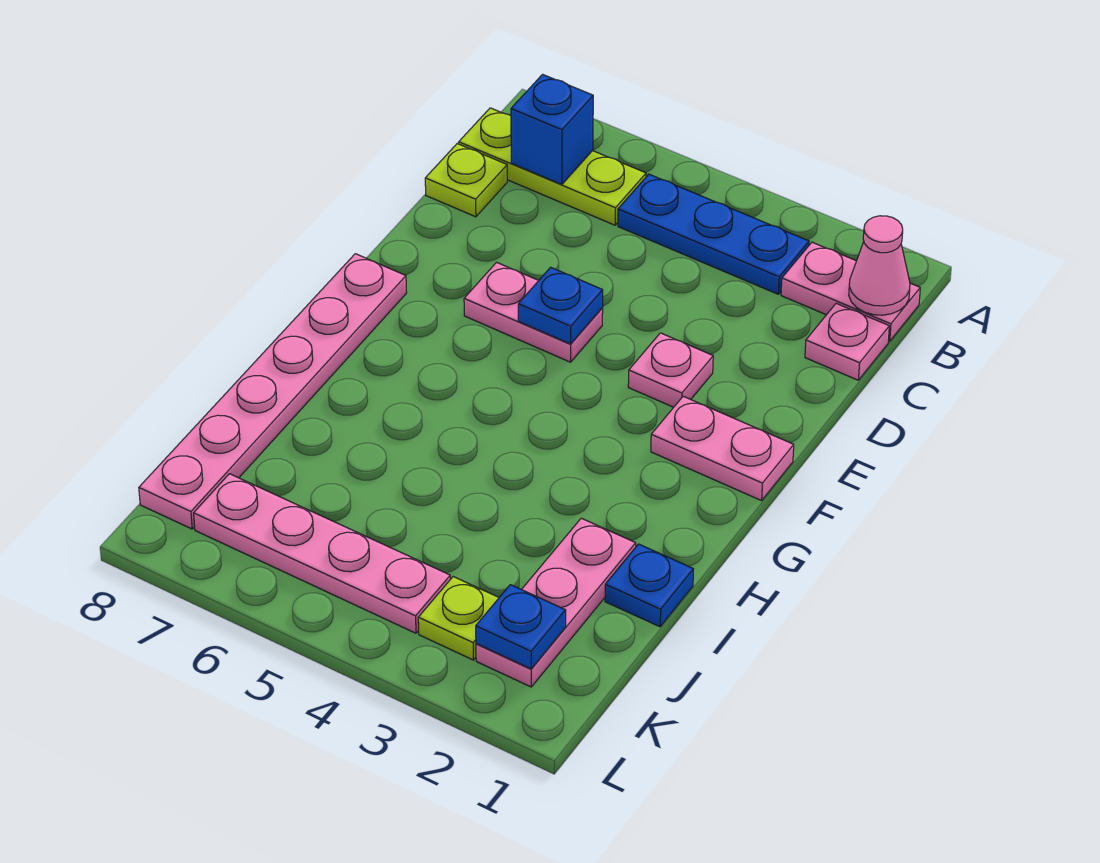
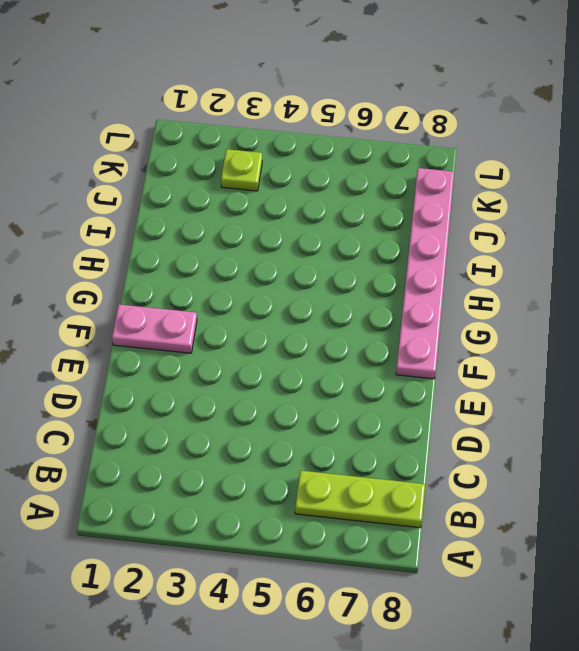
none -> pink 1x2 plate [781,242,920,341]
none -> blue 1x3 plate [618,174,809,294]
none -> pink 1x1 plate [805,303,889,380]

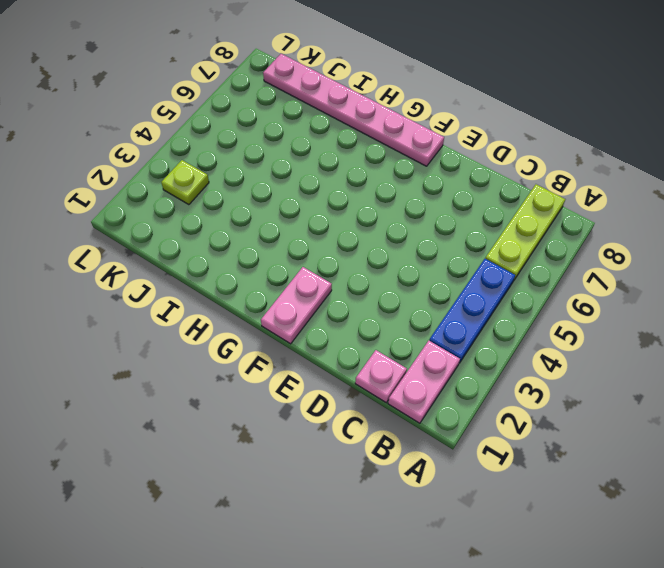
none -> lime 1x1 plate [425,144,507,217]
none -> pink 1x1 plate [628,333,713,407]
none -> pink 1x2 plate [464,262,603,362]

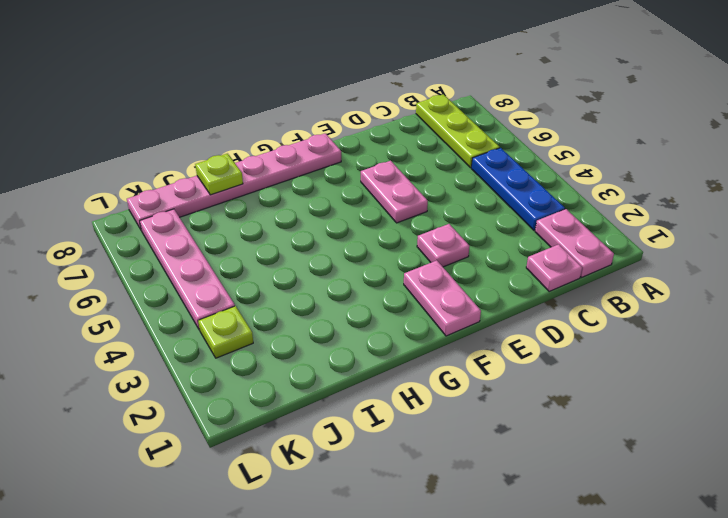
lime 1x1 plate [195,154,243,195] -> lime 1x1 plate moved to [425,144,507,217]
none -> blue 1x1 plate [605,544,693,627]
none -> pink 1x3 plate [476,518,636,687]
none -> pink 1x1 cone [849,216,910,315]

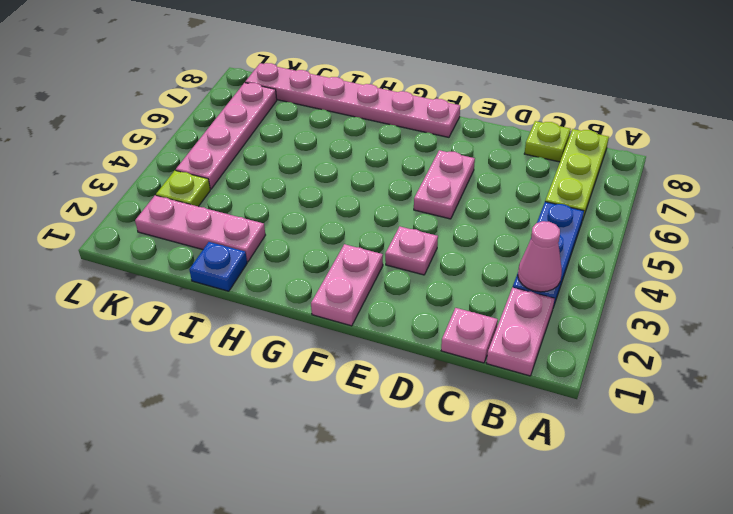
pink 1x1 cone [518,221,562,292] -> pink 1x1 cone moved to [849,216,910,315]
none -> blue 1x1 brick [511,74,593,185]
none -> blue 1x1 plate [518,267,603,344]
none -> blue 1x1 plate [476,585,566,669]

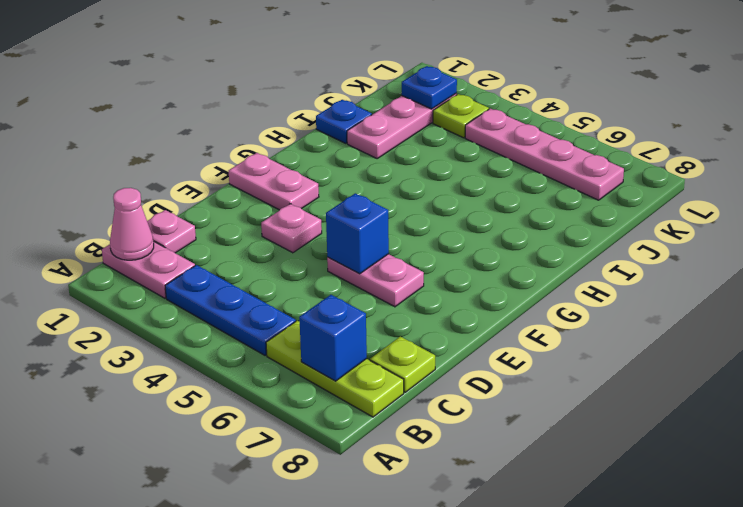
blue 1x1 brick [326,193,389,274] -> blue 1x1 plate [518,267,603,344]
none -> pink 1x6 plate [139,254,407,529]

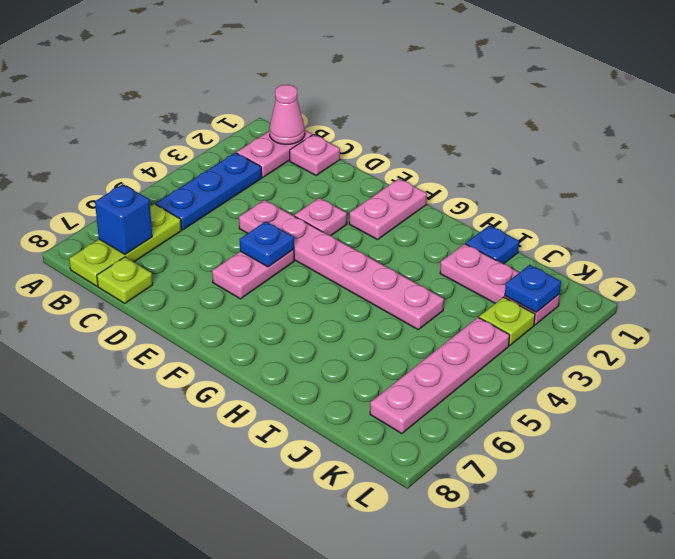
pink 1x6 plate [239,200,444,330] -> pink 1x6 plate moved to [139,254,407,529]

